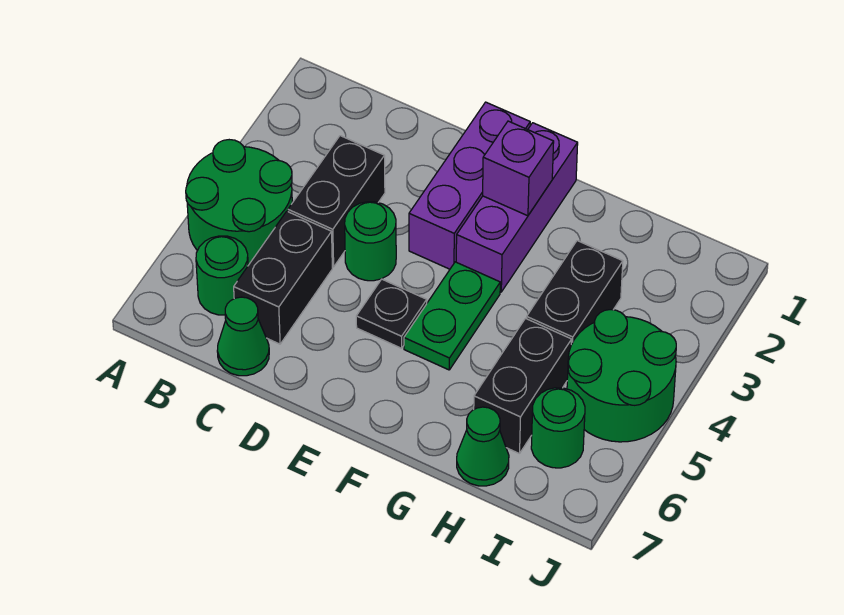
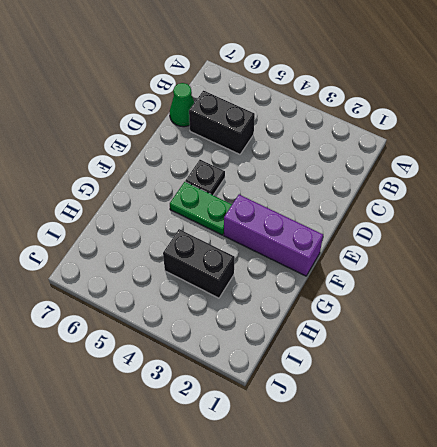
none -> green 2x2 round brick [186,140,292,265]
none -> green 1x1 round brick [196,236,248,315]
none -> black 1x2 brick [288,136,385,267]

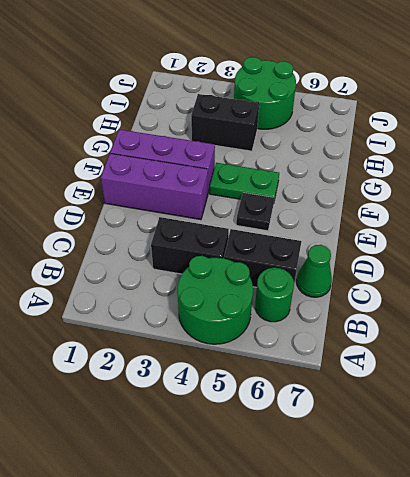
none -> green 1x1 round brick [345,202,396,281]
none -> black 1x2 brick [474,318,572,454]
none -> green 1x1 cone [457,407,509,486]

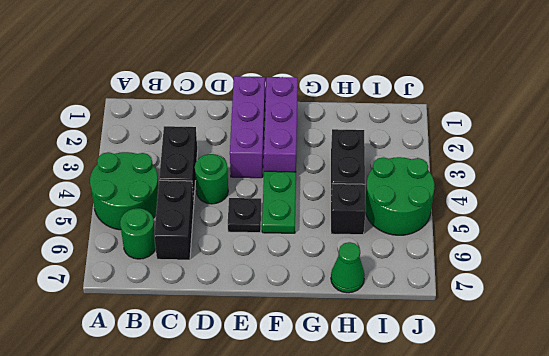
black 1x1 brick [331,184,366,235] -> black 1x2 brick [474,318,572,454]
none -> green 1x1 cone [217,297,269,376]
none -> green 1x1 round brick [531,388,585,468]
none -> purple 1x1 brick [483,121,554,216]

